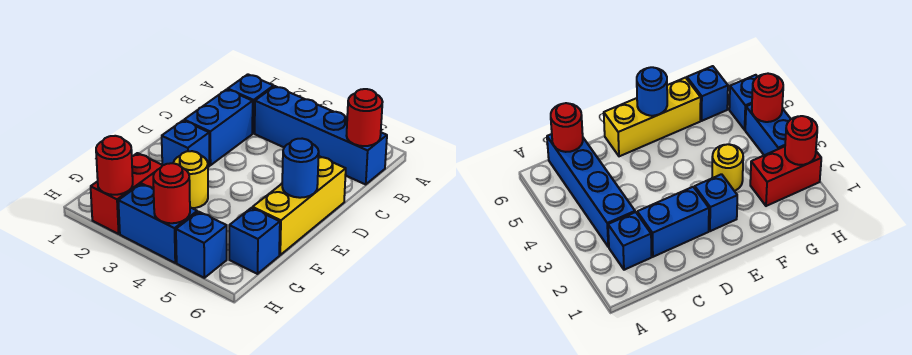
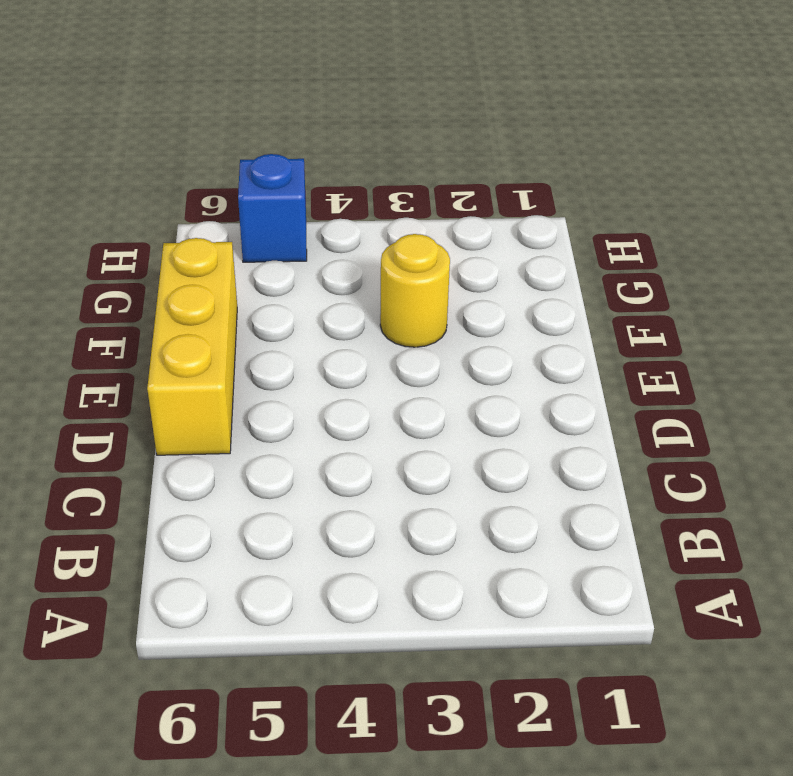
none -> blue 1x1 brick [228,74,274,133]
none -> blue 1x4 brick [255,86,387,184]
none -> blue 1x2 brick [184,89,253,165]

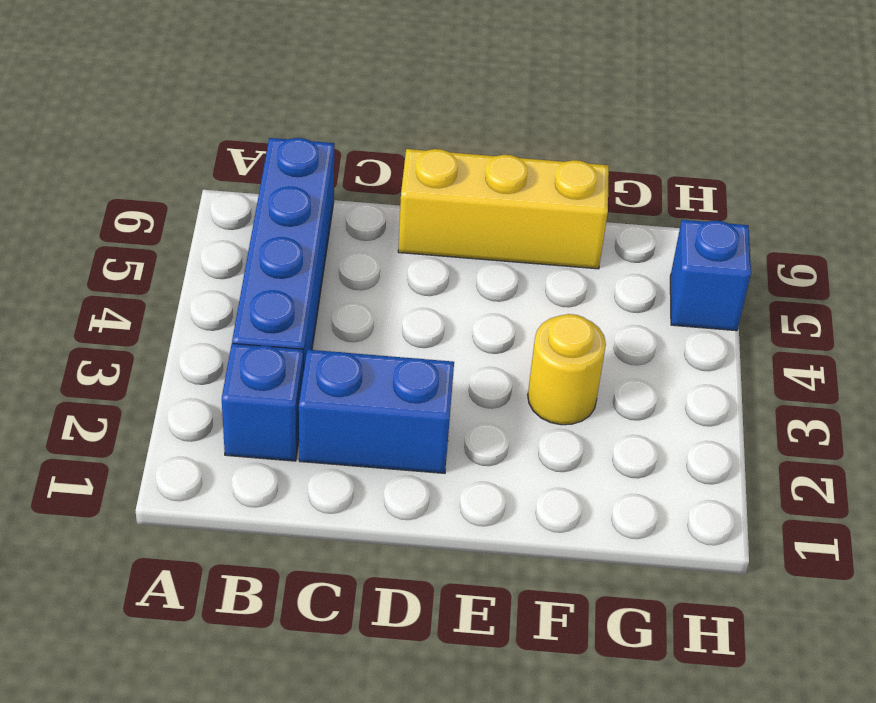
none -> blue 1x1 brick [162,121,209,167]
none -> red 1x2 brick [91,153,163,234]
none -> blue 1x1 brick [229,208,280,274]

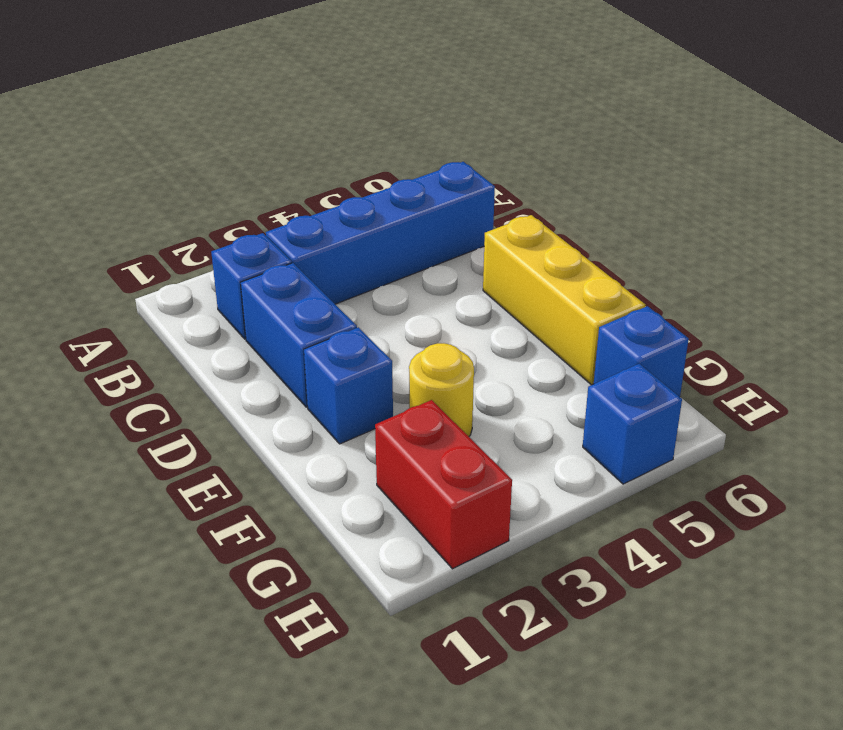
none -> blue 1x2 brick [118,184,197,263]
none -> red 1x1 round brick [346,89,382,146]
none -> blue 1x1 round brick [282,139,319,198]

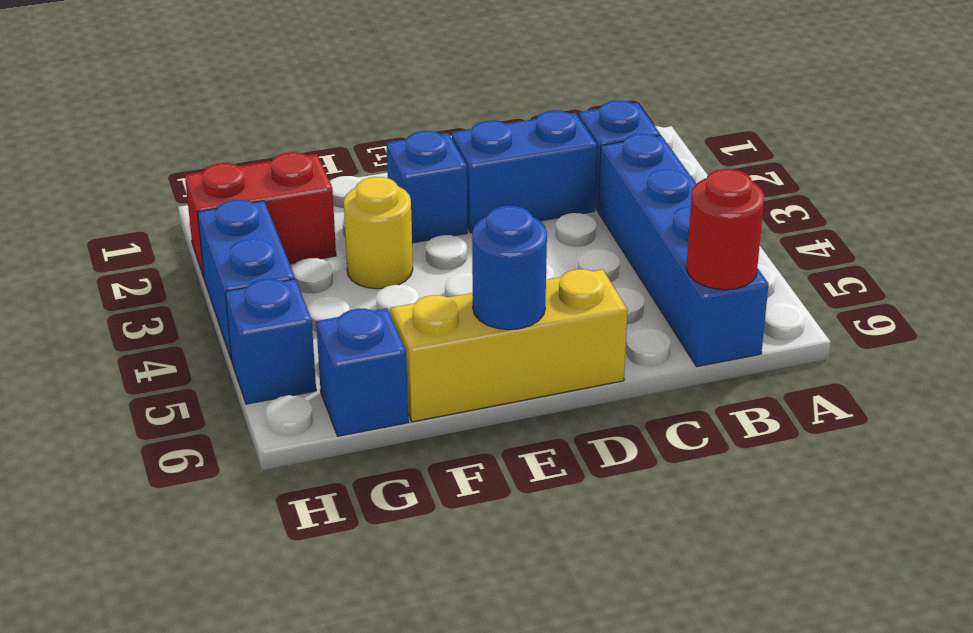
none -> red 1x1 round brick [96,136,133,195]
none -> red 1x1 round brick [153,163,190,223]

